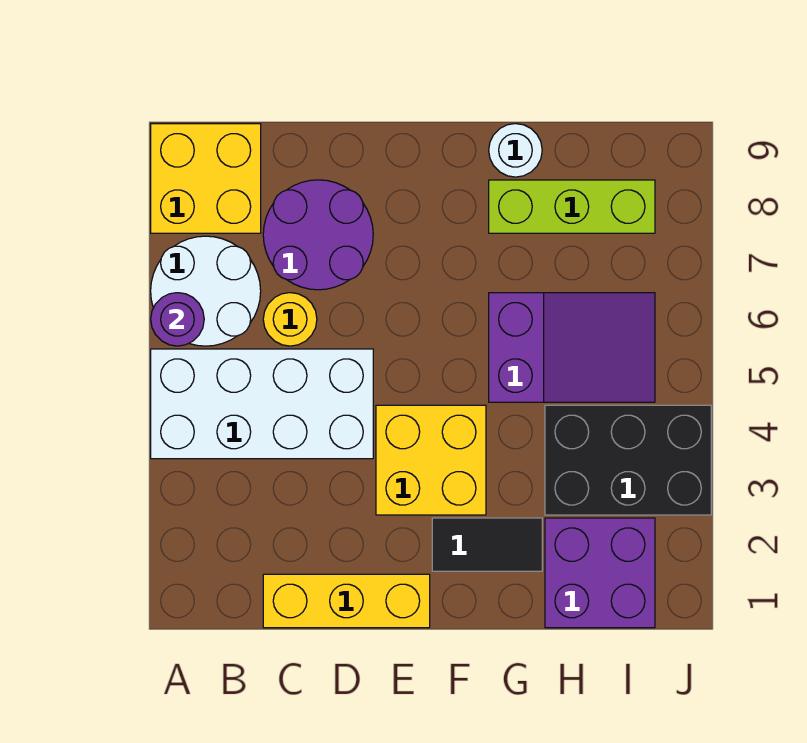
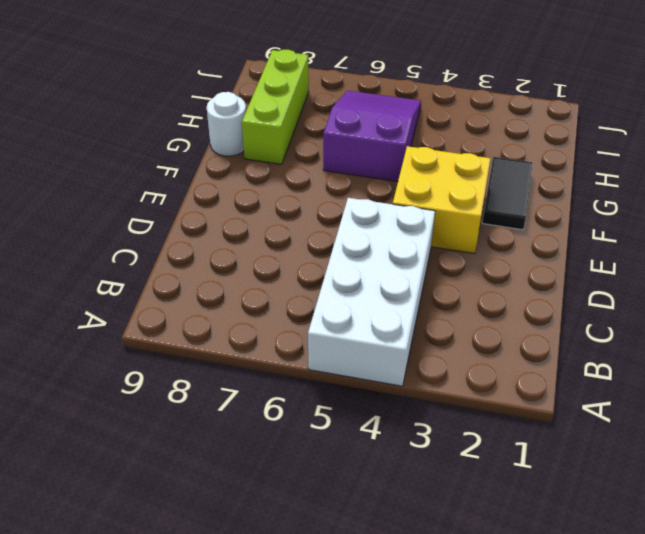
none -> white 2x2 round brick [151,236,261,346]
none -> yellow 2x2 brick [151,124,261,233]
none -> yellow 1x3 brick [263,574,430,628]

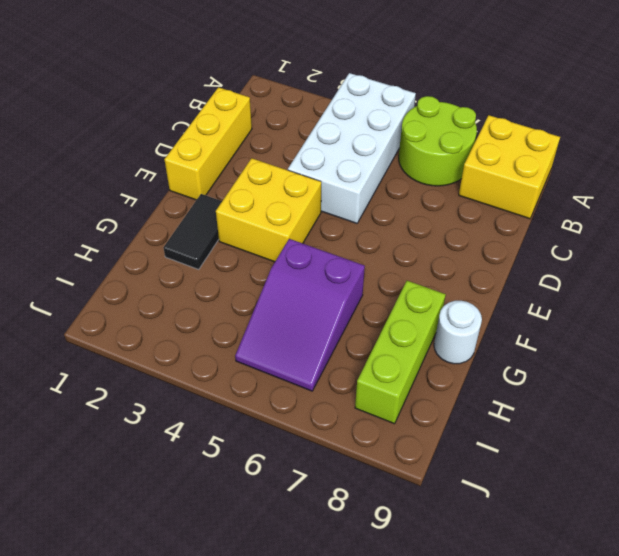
lime 2x2 round brick [399,96,477,186] -> white 2x2 round brick [151,236,261,346]
none -> yellow 1x1 round brick [263,293,317,346]
none -> purple 2x2 round brick [263,180,373,290]
none -> purple 2x2 brick [545,518,655,628]

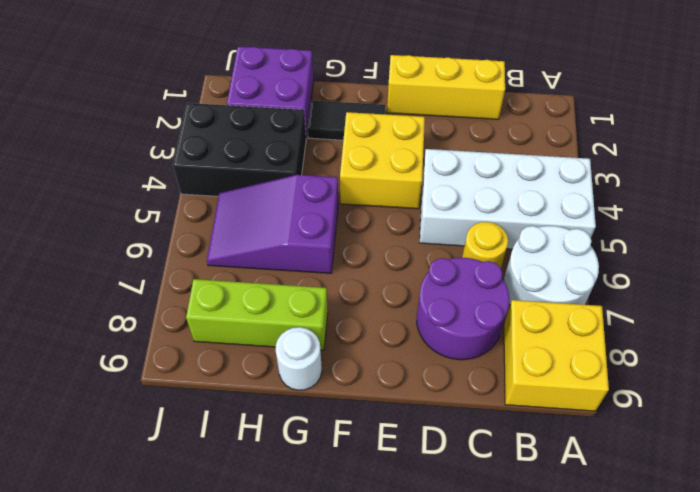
none -> purple 1x1 round brick [151,293,204,346]

